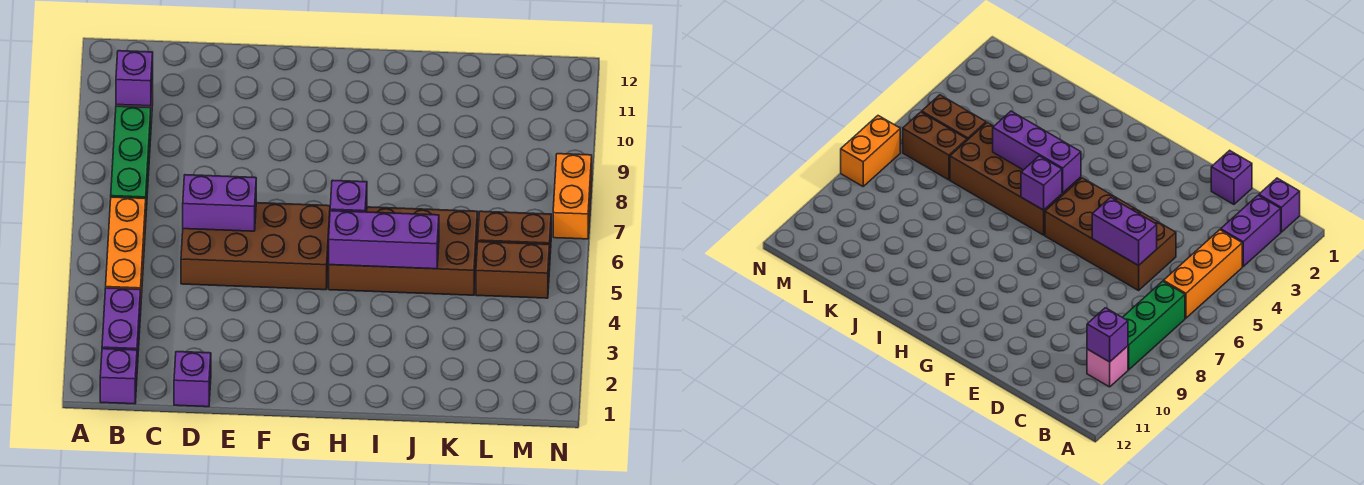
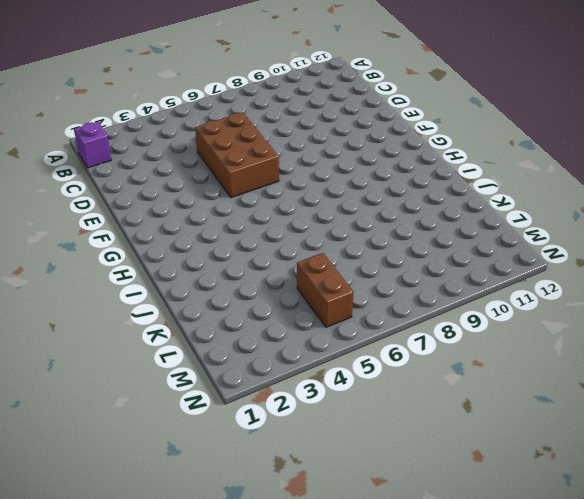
brown 2x3 brick [195,112,279,198] -> brown 2x4 brick [181,203,330,290]
none -> purple 1x2 brick [102,288,141,368]
none -> orange 1x3 brick [106,197,146,298]
none -> green 1x3 brick [111,106,151,211]

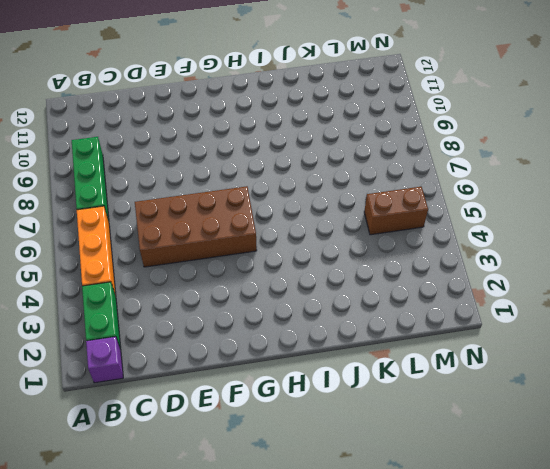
green 1x2 brick [82,282,121,350] -> purple 1x2 brick [102,288,141,368]
none -> pink 1x1 brick [1087,346,1128,387]
none -> purple 1x1 brick [174,352,211,407]
none -> brown 2x4 brick [329,207,478,295]

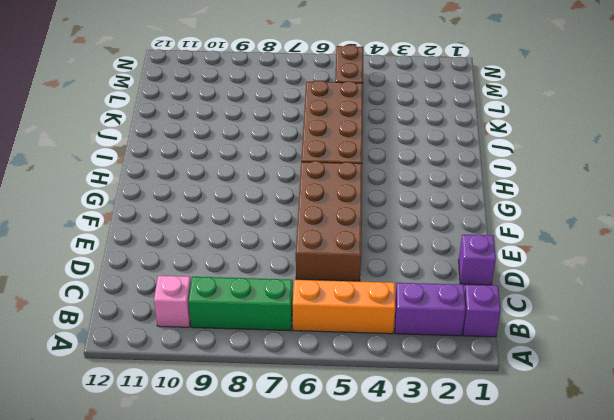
none -> brown 1x2 brick [478,211,551,254]
none -> orange 1x2 brick [553,154,592,239]
none -> purple 1x1 brick [116,51,153,106]

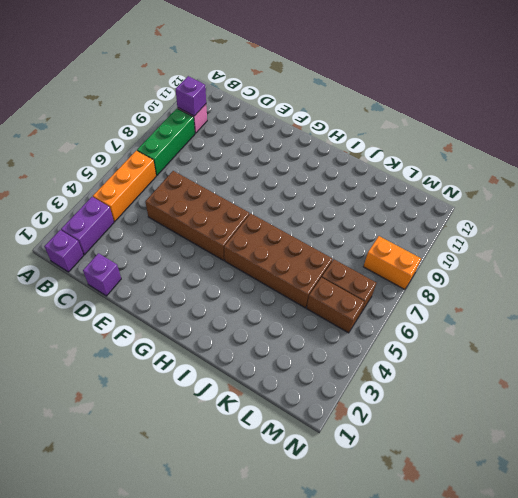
orange 1x2 brick [363,236,421,289] -> orange 1x2 brick turned to [553,154,592,239]
none -> purple 1x2 brick [183,175,256,231]
none -> purple 1x3 brick [329,211,439,269]
none -> purple 1x1 brick [330,180,367,212]

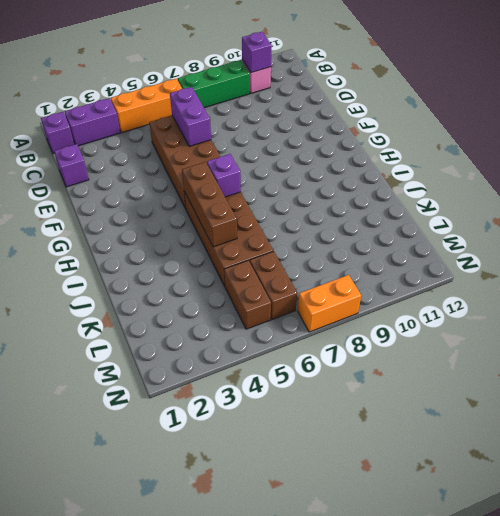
brown 1x3 brick [182,162,237,247] -> purple 1x3 brick [329,211,439,269]

